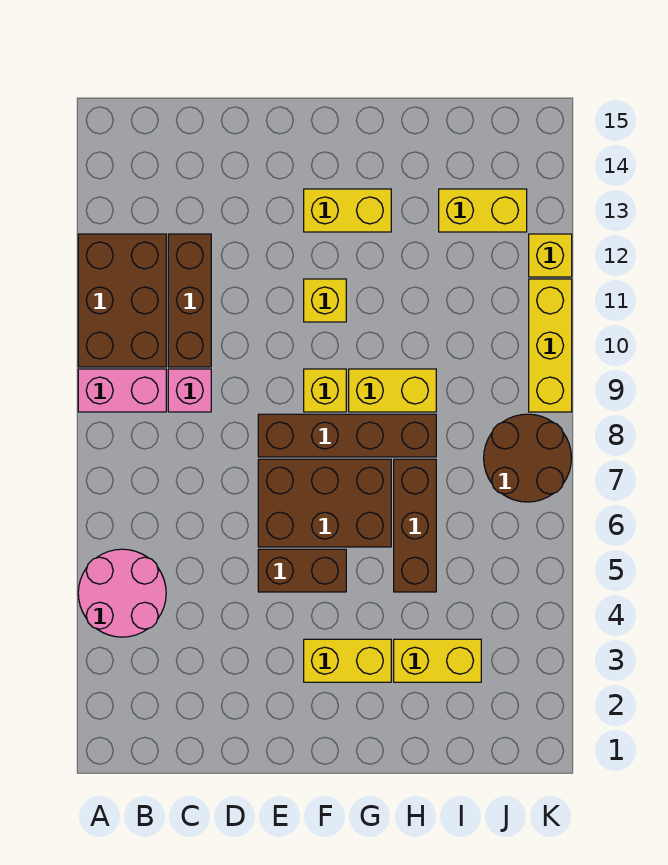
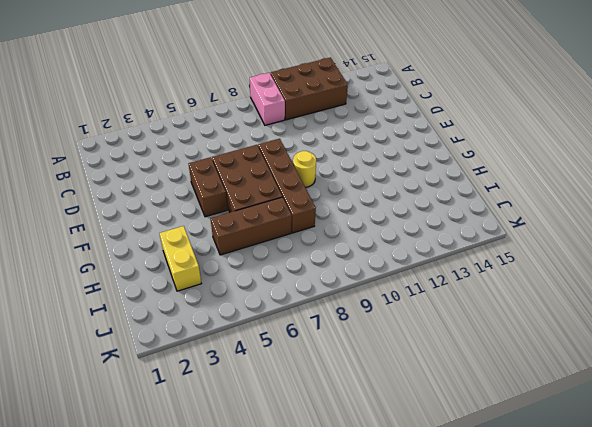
yellow 1x1 round brick [293,151,316,187] -> yellow 1x1 brick [304,369,346,412]
none -> pink 2x2 round brick [78,549,166,637]
none -> pink 1x1 brick [168,369,211,412]
none -> brown 1x3 brick [168,234,211,367]

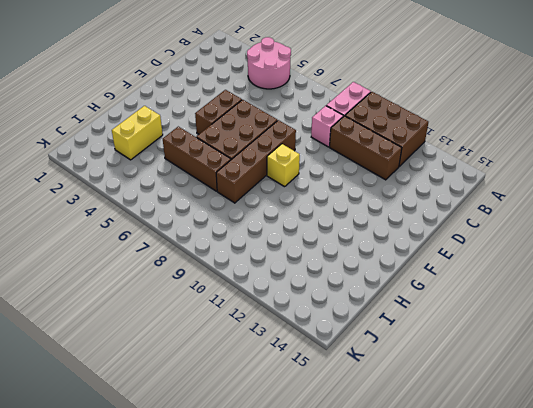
none -> yellow 1x2 brick [304,639,391,682]
none -> yellow 1x1 brick [304,279,346,322]
none -> yellow 1x2 brick [304,189,391,232]

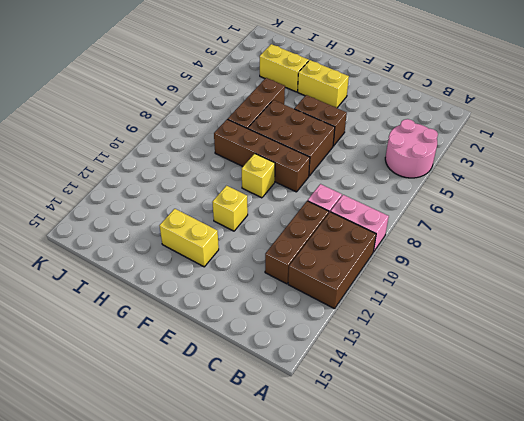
none -> yellow 1x2 brick [349,369,436,412]
none -> yellow 1x2 brick [439,189,527,232]
none -> brown 2x2 round brick [484,414,572,502]

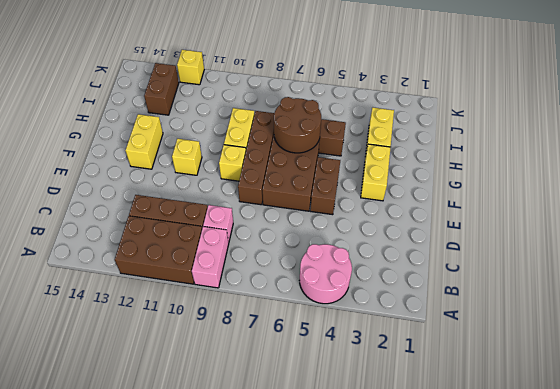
brown 2x2 round brick [274,97,321,153] -> brown 2x2 round brick moved to [484,414,572,502]
brown 1x2 brick [144,63,179,115] -> yellow 1x2 brick [439,189,527,232]
none -> yellow 1x3 brick [529,279,572,412]

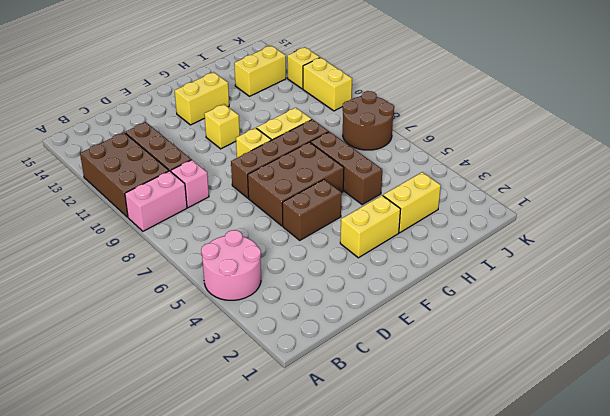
yellow 1x2 brick [303,58,352,111] -> yellow 1x3 brick [529,279,572,412]

